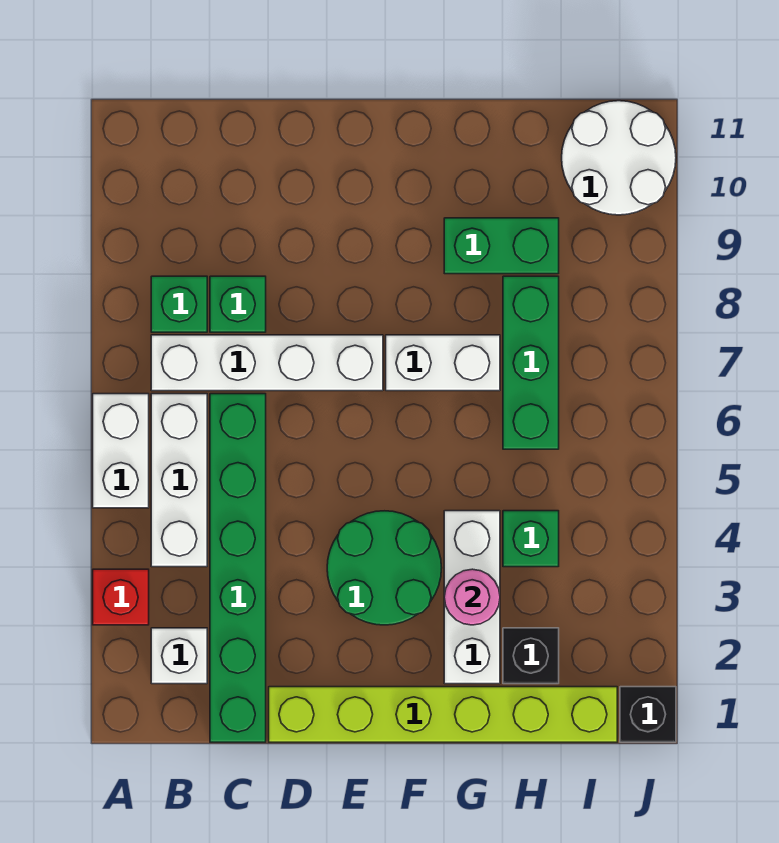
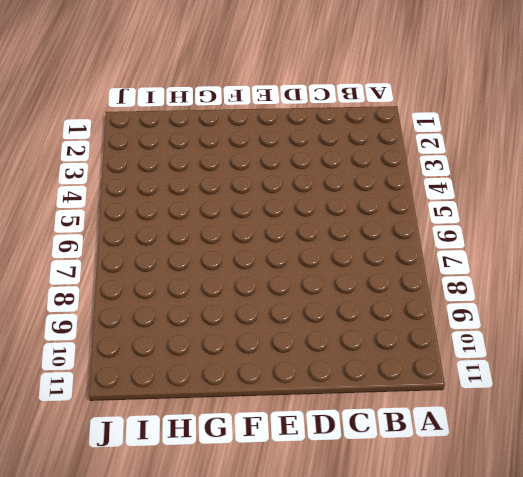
none -> red 1x1 brick [93,569,149,625]
none -> white 1x2 brick [93,394,149,508]
none -> white 1x1 brick [151,628,207,684]

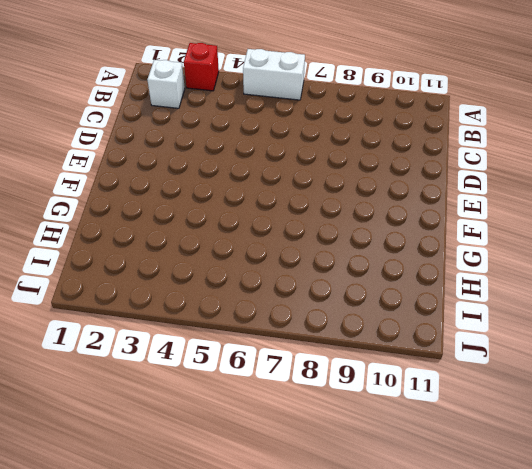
none -> white 1x3 brick [151,394,207,567]
none -> white 1x4 brick [151,335,383,391]
none -> green 1x1 brick [151,276,207,332]

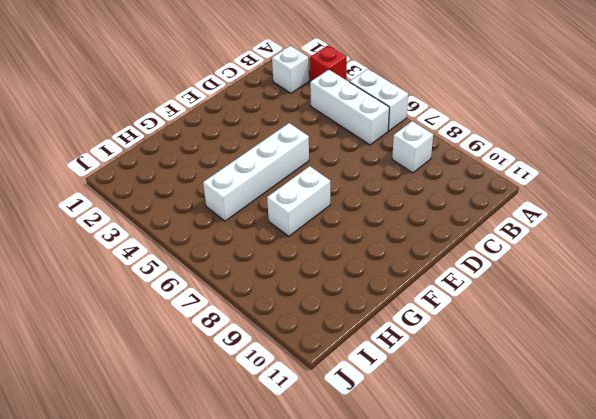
white 1x1 brick [392,121,433,173] -> green 1x1 brick [151,276,207,332]
white 1x4 brick [203,123,309,221] -> white 1x4 brick moved to [151,335,383,391]
none -> green 1x6 brick [210,394,266,742]
none -> green 1x1 brick [210,276,266,332]
none -> lime 1x6 brick [269,687,617,742]

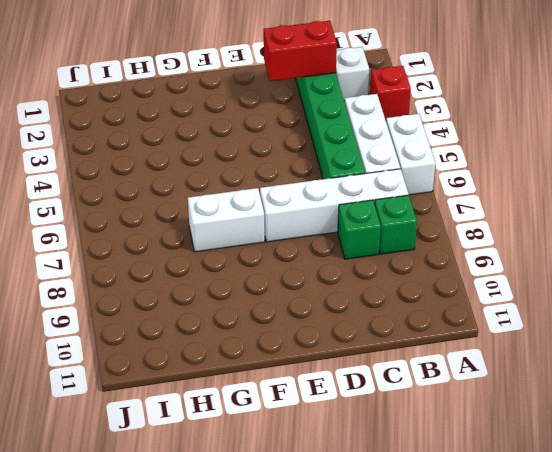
red 1x2 brick [264,21,337,81] -> none
none -> lime 1x6 brick [269,687,617,742]
none -> green 2x2 round brick [327,511,442,625]
none -> white 1x3 brick [444,511,500,684]

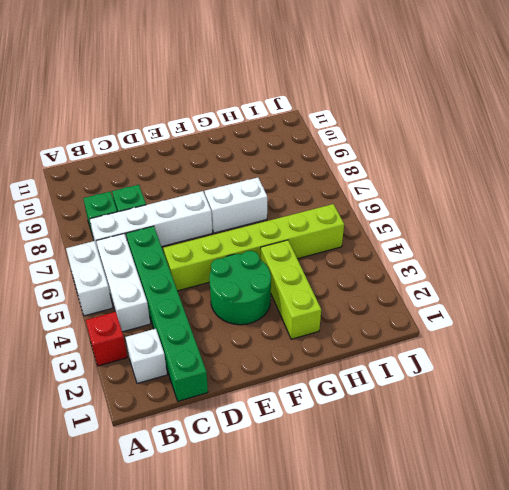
lime 1x6 brick [163,204,344,291] -> lime 1x6 brick moved to [269,687,617,742]
lime 1x3 brick [261,240,321,339] -> white 1x3 brick [444,511,500,684]
none -> green 1x2 brick [444,218,559,274]
none -> black 1x1 brick [503,628,559,684]
none -> green 1x1 brick [503,511,559,567]

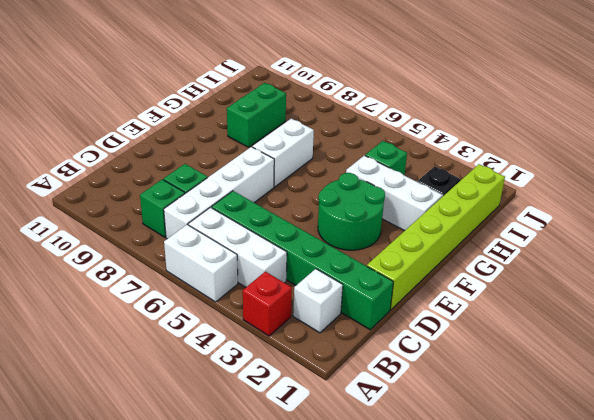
none -> green 1x3 brick [503,276,559,449]
none -> white 2x2 round brick [562,101,676,215]
none -> black 1x1 brick [620,687,676,742]

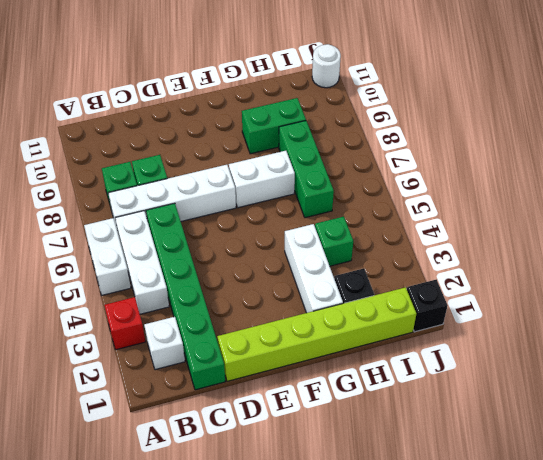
white 1x1 round brick [312,44,341,88] -> white 2x2 round brick [562,101,676,215]
none -> green 2x2 round brick [327,511,442,625]
none -> pink 1x1 round brick [444,569,500,625]

